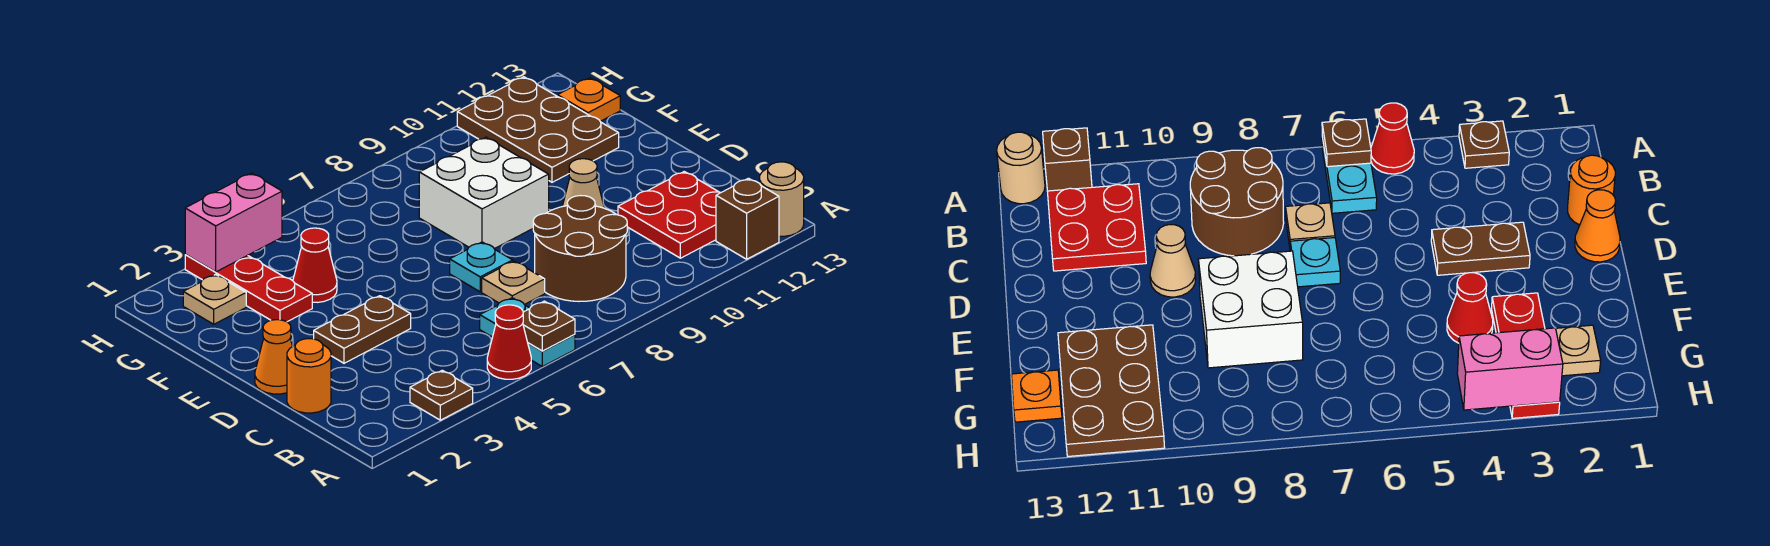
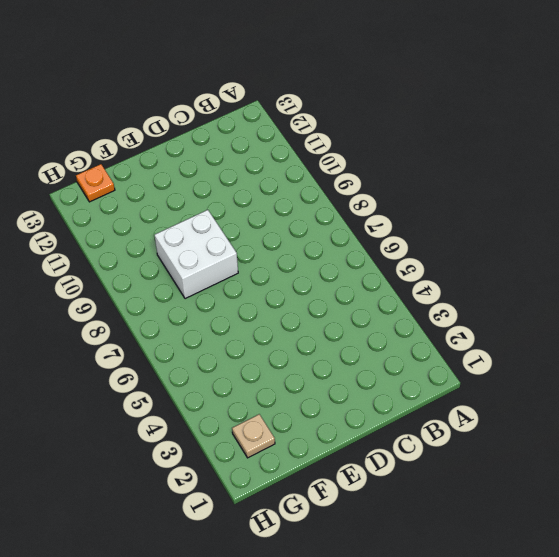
none -> brown 1x1 plate [410,370,473,420]
none -> red 1x1 cone [487,305,531,379]
none -> cyan 1x2 plate [480,298,575,367]

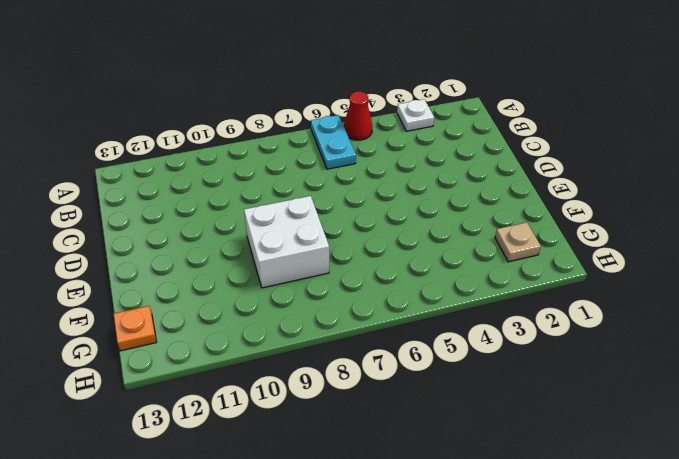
white 1x1 plate [397,99,434,131] -> brown 1x1 plate [410,370,473,420]
none -> brown 1x1 brick [716,178,779,259]
none -> tan 1x1 round brick [759,162,804,236]
none -> brown 2x2 round brick [533,196,627,301]

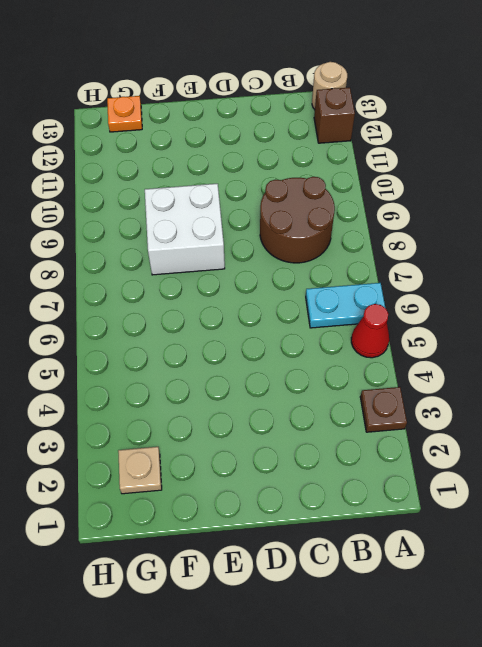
none -> red 2x2 plate [618,172,721,258]
none -> orange 1x1 round brick [287,339,331,413]
none -> tan 1x1 plate [482,261,545,305]

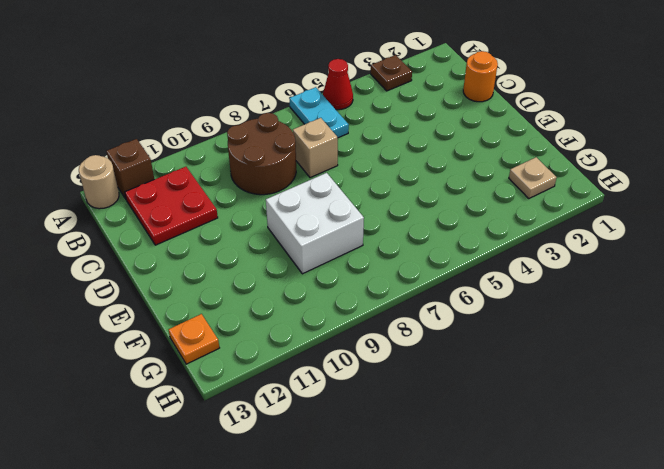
tan 1x1 brick [293,118,338,178] -> tan 1x1 plate [482,261,545,305]
none -> orange 1x1 cone [255,320,292,394]
none -> brown 1x2 plate [314,296,411,363]
none -> cyan 1x1 plate [450,242,513,292]

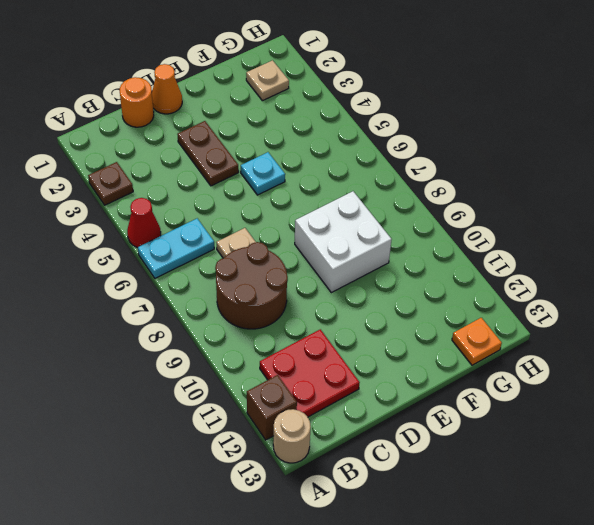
cyan 1x1 plate [241,152,285,195] -> cyan 1x1 plate moved to [450,242,513,292]
none -> tan 1x1 cone [562,159,604,208]
none -> red 1x3 plate [185,255,312,322]
none -> red 1x1 cone [293,228,337,302]

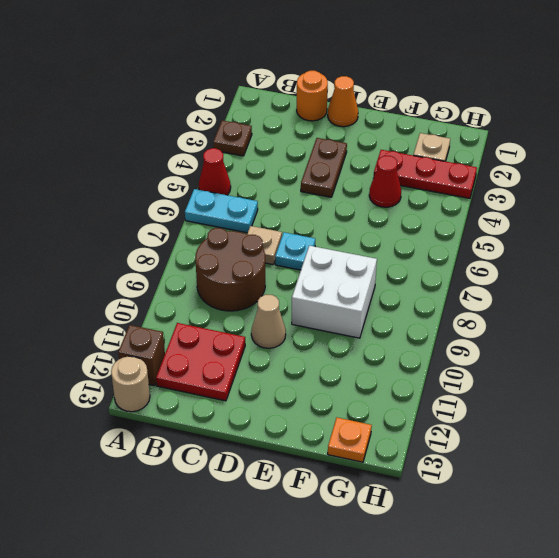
none -> brown 2x3 plate [457,77,619,182]
none -> brown 1x1 plate [523,301,575,351]
none -> pink 1x2 brick [185,173,282,272]

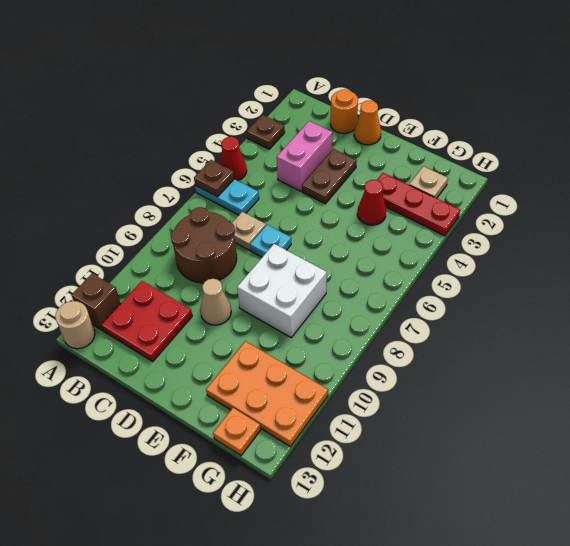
pink 1x2 brick [277,121,332,191] -> pink 1x2 brick moved to [185,173,282,272]
orange 2x3 plate [206,341,328,447] -> brown 2x3 plate [457,77,619,182]

